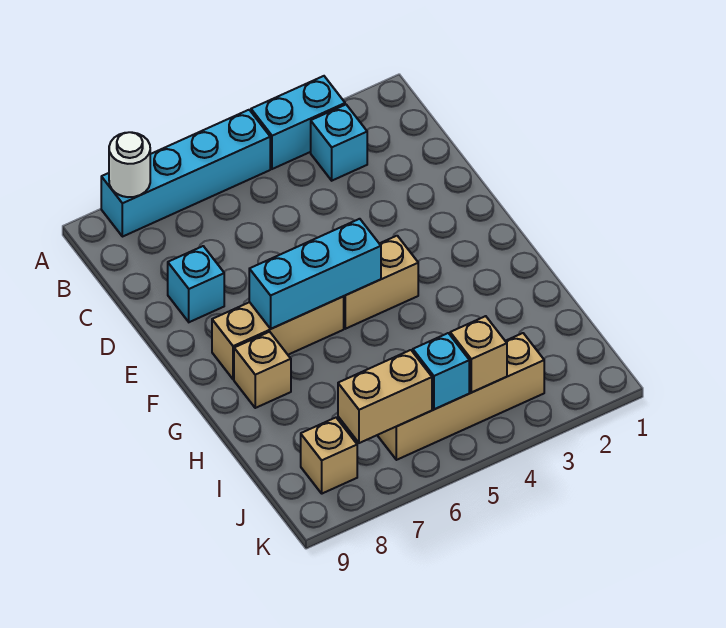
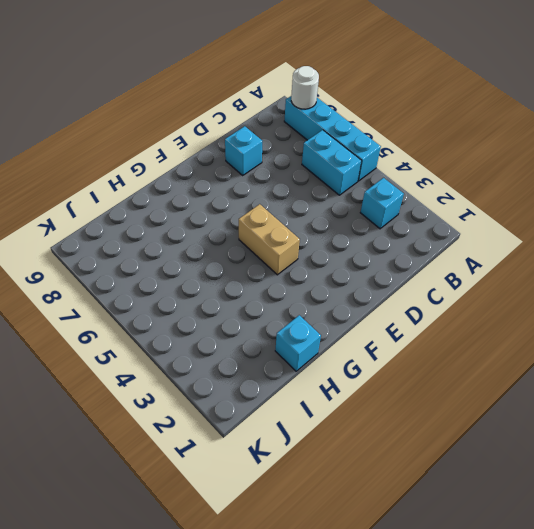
cyan 1x2 brick [302,130,361,195] -> cyan 1x2 brick moved to [251,76,345,169]
cyan 1x1 brick [275,315,321,371] -> cyan 1x1 brick moved to [413,333,469,409]
none -> tan 1x3 brick [212,297,344,379]
none -> tan 1x1 brick [234,332,291,408]
none -> tan 1x4 brick [377,333,544,460]

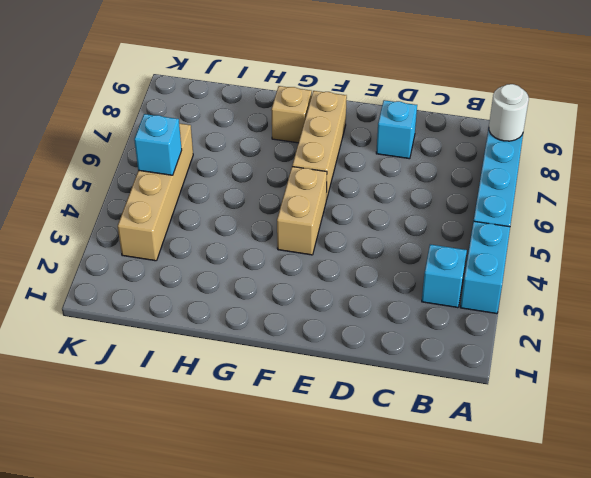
none -> tan 1x1 brick [301,418,357,494]
none -> cyan 1x3 brick [249,219,381,329]
none -> tan 1x1 brick [450,316,507,392]

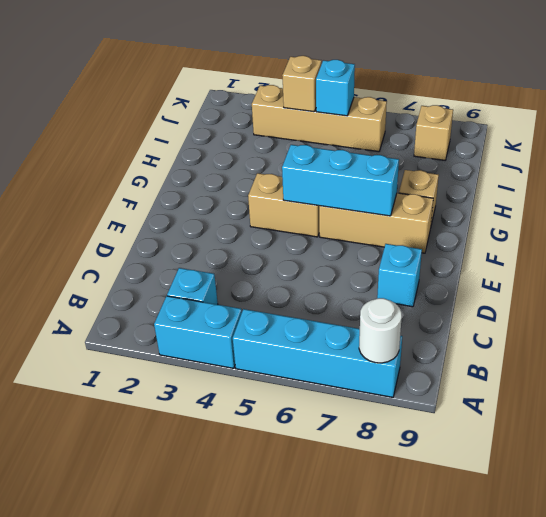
none -> tan 1x2 brick [338,350,432,443]

